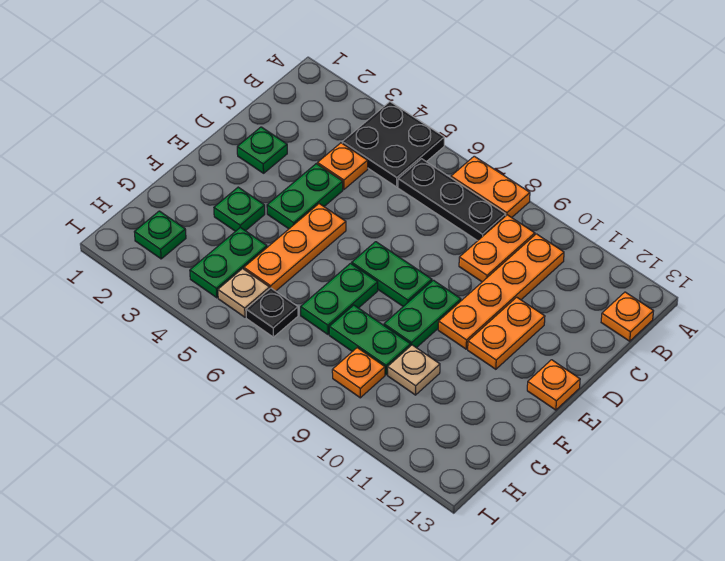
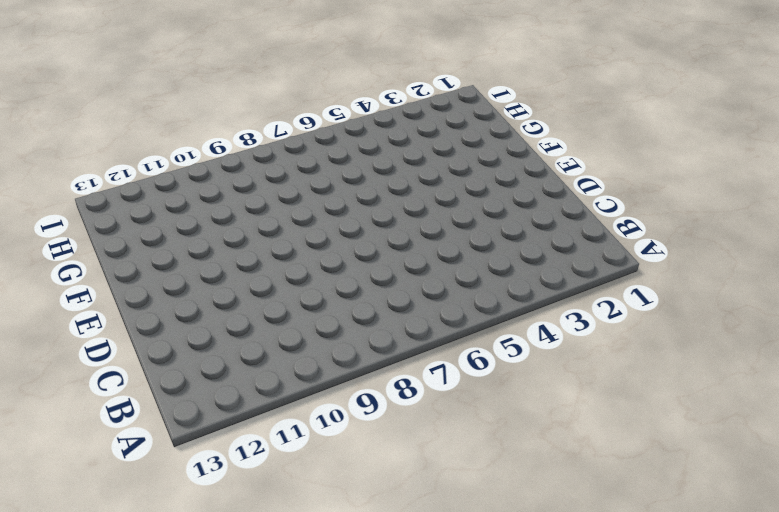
none -> black 2x2 plate [342,102,444,187]
none -> orange 1x2 plate [451,156,530,218]
none -> black 1x3 plate [398,159,506,241]

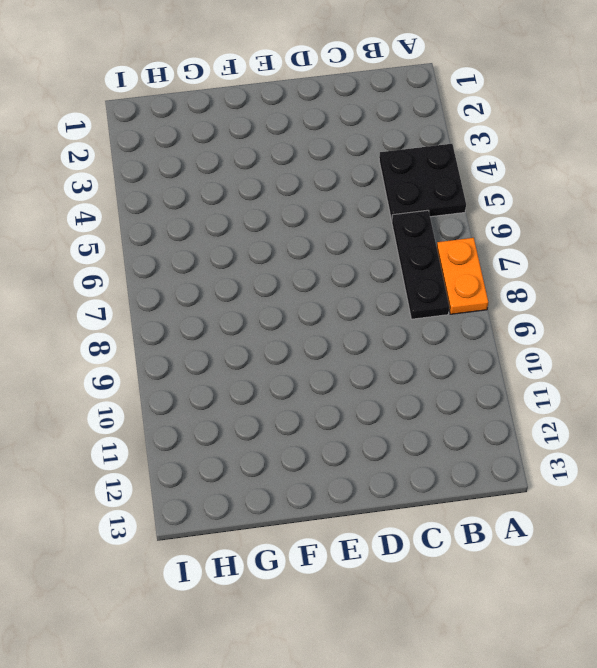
none -> orange 1x2 plate [459,215,535,282]
none -> orange 1x4 plate [438,234,564,349]
none -> orange 1x1 plate [601,292,653,341]

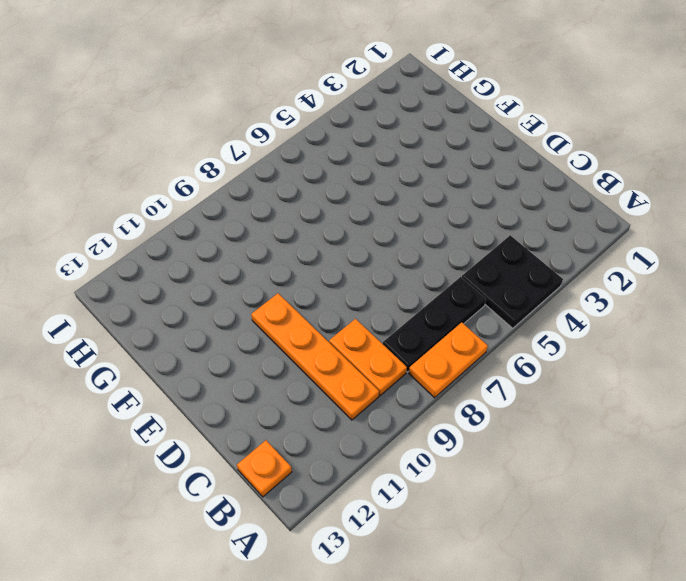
none -> orange 1x1 plate [317,143,368,189]
none -> green 1x1 plate [237,127,287,173]
none -> green 1x2 plate [267,164,343,229]

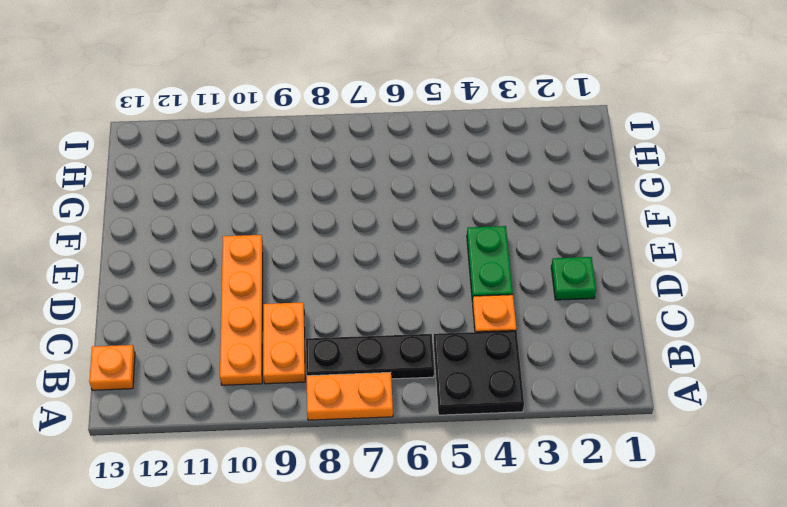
none -> orange 1x2 plate [468,297,545,369]
none -> orange 1x3 plate [244,204,346,291]
none -> green 1x2 plate [352,242,432,306]

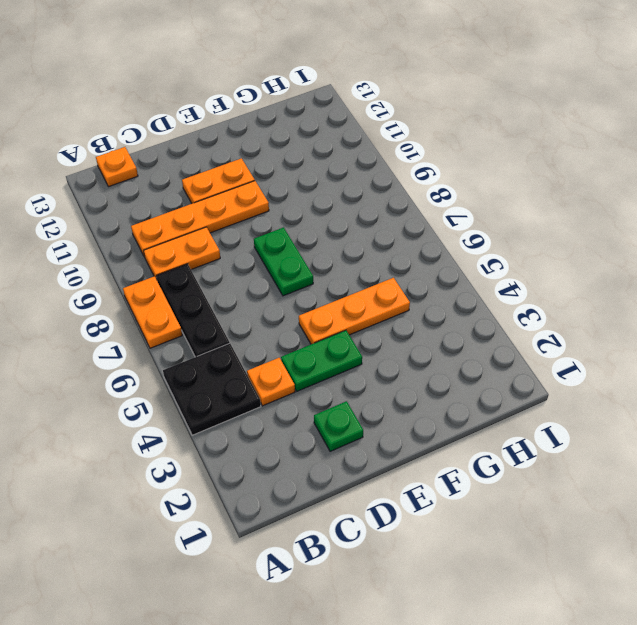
none -> green 1x2 plate [384,280,461,348]
none -> orange 1x1 plate [527,360,580,410]
none -> green 1x1 plate [214,187,265,231]

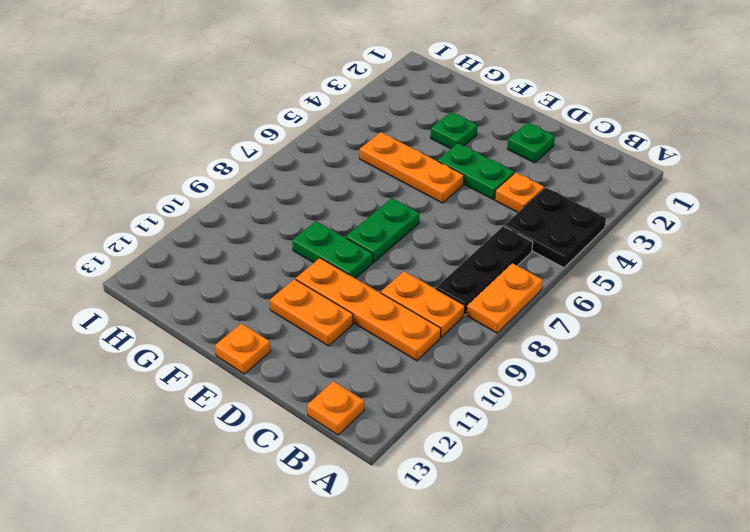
none -> green 1x2 plate [301,263,378,334]
none -> green 1x2 plate [190,227,267,298]
none -> green 1x2 plate [329,305,411,375]

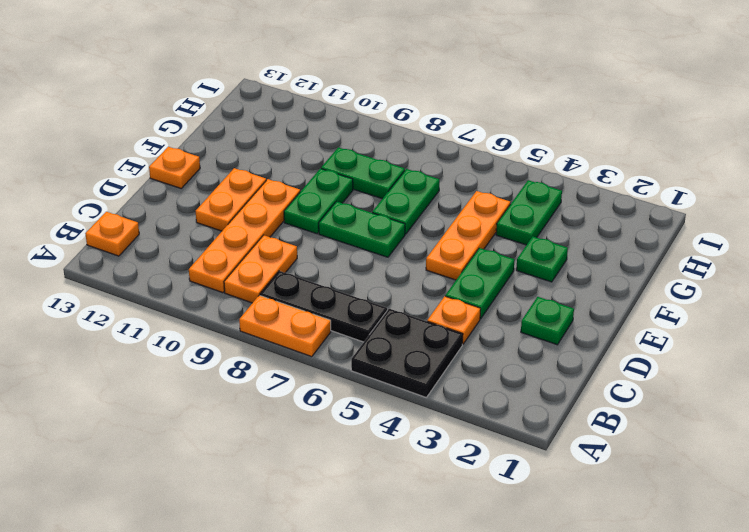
none -> tan 1x1 plate [388,345,440,395]
none -> green 1x1 plate [135,211,186,259]
none -> tan 1x1 plate [218,269,270,317]

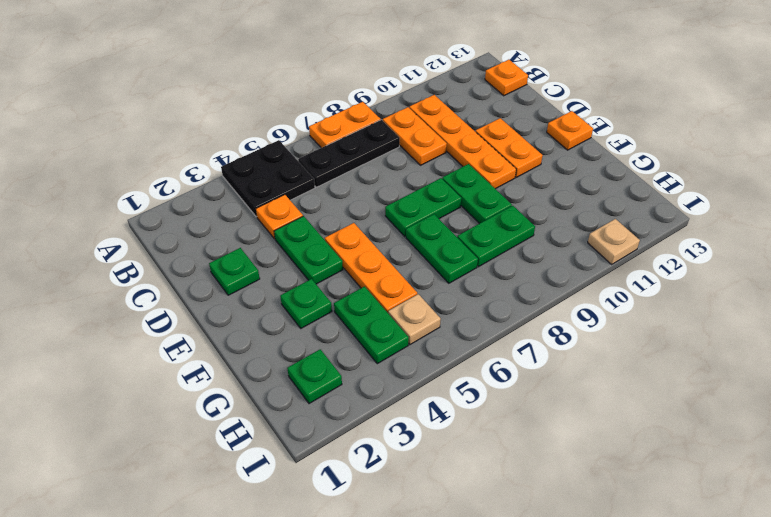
tan 1x1 plate [588,219,640,264] -> tan 1x1 plate moved to [388,345,440,395]
none -> black 1x1 plate [246,288,298,337]
none -> orange 1x1 plate [332,348,385,398]

